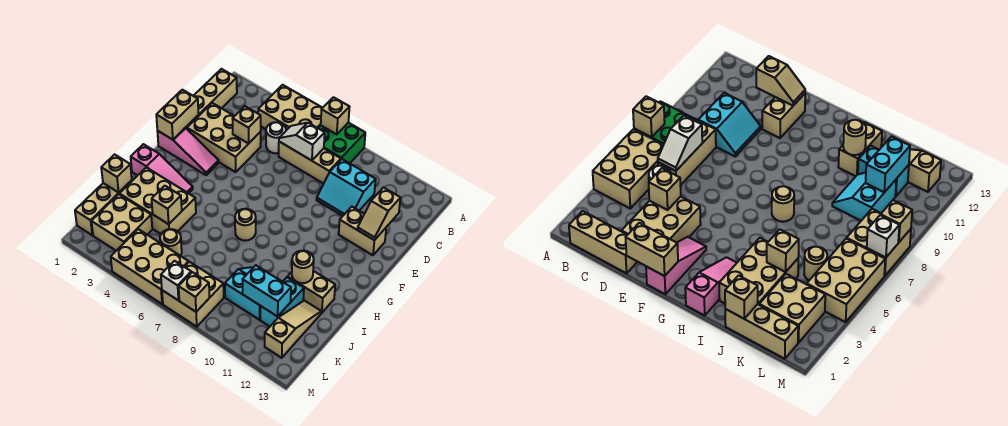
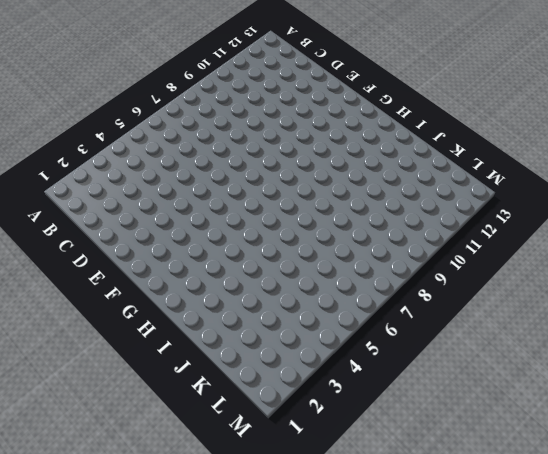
none -> tan 2x3 brick [258,85,322,130]
none -> green 2x2 brick [318,123,365,163]
none -> tan 1x3 brick [190,69,237,124]
none -> white 1x1 round brick [266,122,286,153]

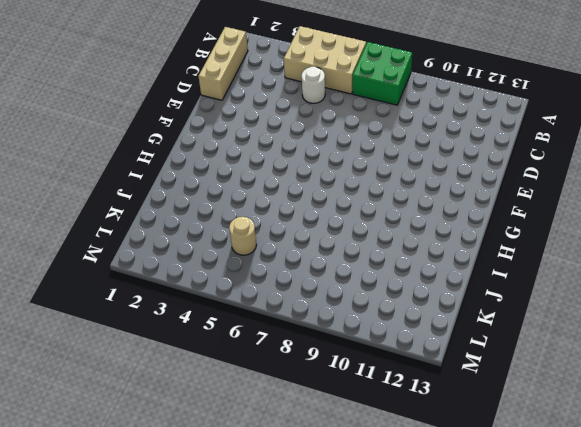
none -> tan 1x3 brick [279,142,341,184]
none -> cyan 2x2 slope [317,159,376,216]
none -> tan 2x3 brick [187,103,261,172]
none -> tan 1x2 brick [339,207,386,255]

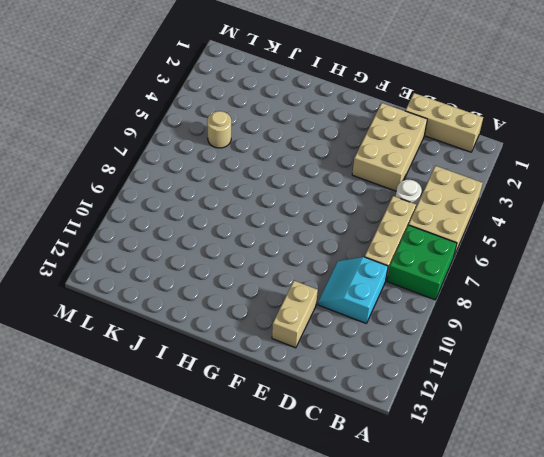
none -> pink 1x3 slope [157,128,219,175]
none -> pink 1x3 slope [131,144,193,193]
none -> tan 1x1 round brick [235,209,256,241]
none -> tan 2x3 brick [120,167,196,234]

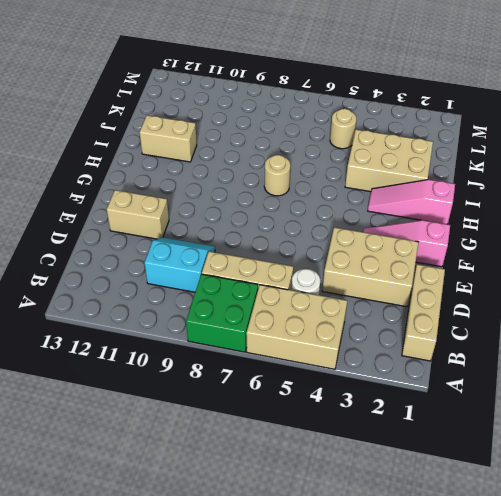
none -> tan 1x3 brick [75,180,132,235]
none -> cyan 2x2 slope [225,267,260,320]
none -> cyan 1x2 brick [260,277,304,326]
none -> tan 1x3 slope [265,301,321,358]

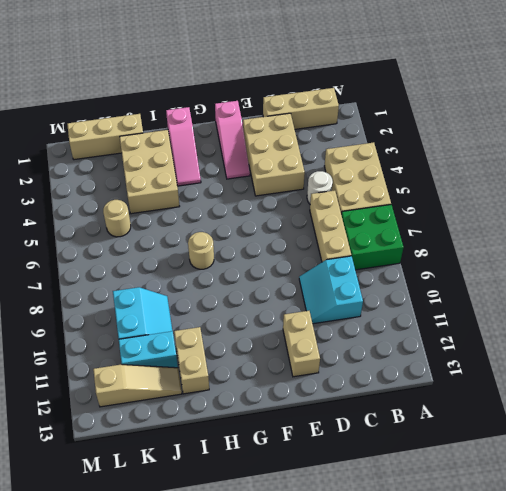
none -> tan 2x2 brick [91,194,152,251]
none -> tan 2x3 brick [111,229,189,304]
none -> tan 2x2 brick [162,262,224,327]
none -> tan 1x1 brick [321,97,349,134]

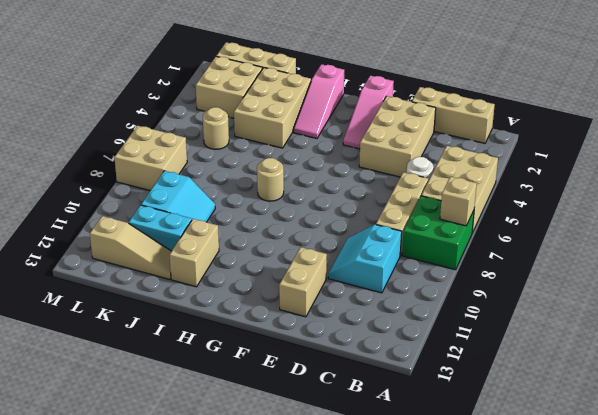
none -> tan 2x3 brick [111,229,189,304]
none -> white 1x2 slope [279,123,325,161]
none -> tan 1x1 brick [233,106,261,143]
none -> tan 1x2 slope [357,188,401,240]

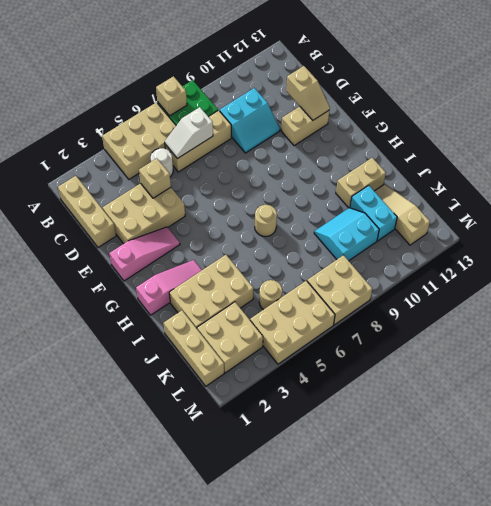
none -> tan 1x2 brick [156,90,198,140]
none -> tan 1x1 round brick [292,251,314,283]
none -> tan 1x1 brick [101,154,132,193]
none -> tan 1x1 brick [152,186,182,224]

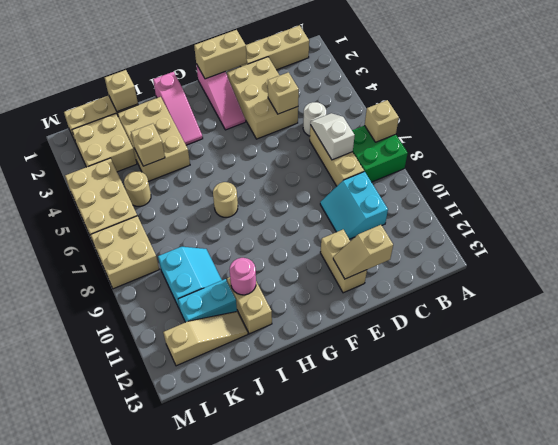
pink 1x1 round brick [230,258,256,295] -> tan 1x1 round brick [292,251,314,283]
none -> tan 2x3 brick [258,85,322,130]
none -> cyan 1x2 brick [242,265,291,317]
none -> white 1x1 brick [161,261,191,301]
none -> tan 1x1 brick [179,272,210,312]

